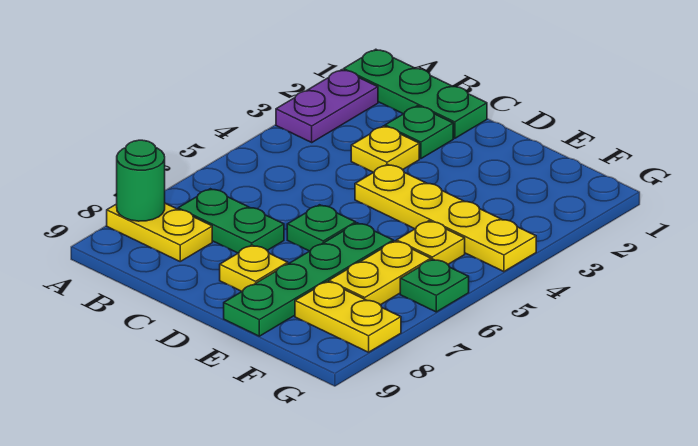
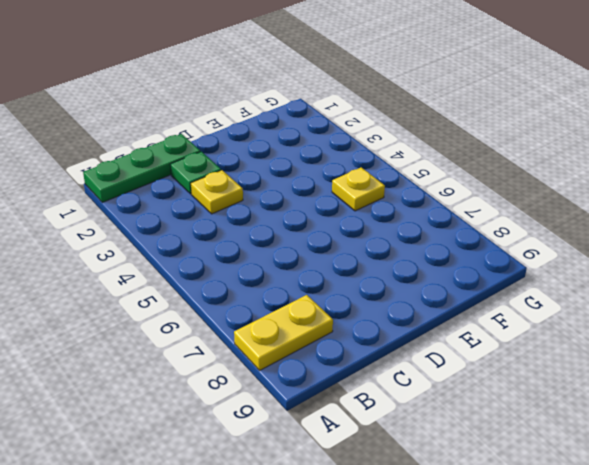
none -> purple 1x2 plate [276,70,378,142]
none -> green 1x2 plate [178,189,284,253]
none -> yellow 1x4 plate [355,164,536,272]

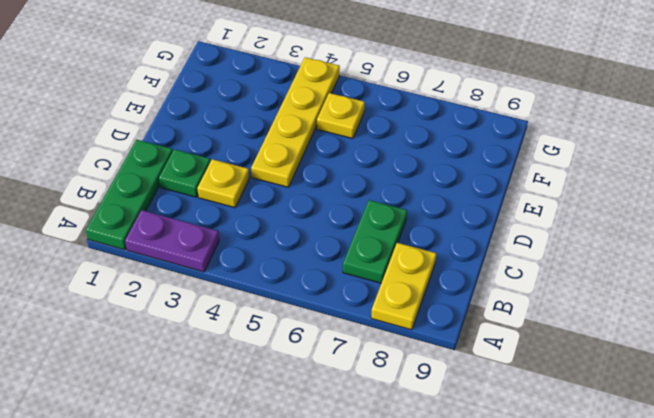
none -> green 1x1 plate [287,205,356,251]
none -> yellow 1x1 plate [220,245,288,291]
none -> green 1x4 plate [224,223,393,336]

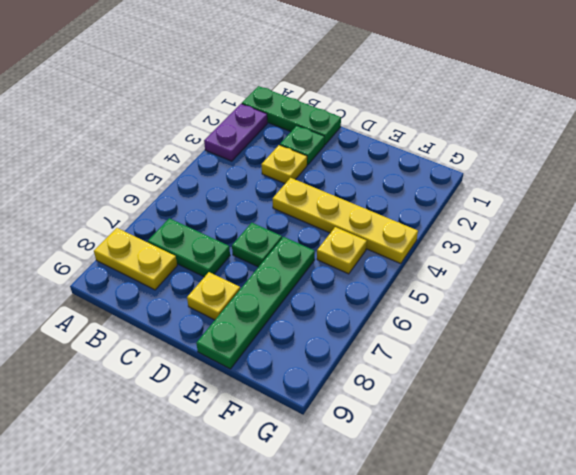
none -> yellow 1x2 plate [329,241,431,305]
none -> yellow 1x2 plate [295,281,401,352]
none -> green 1x1 plate [400,259,469,312]

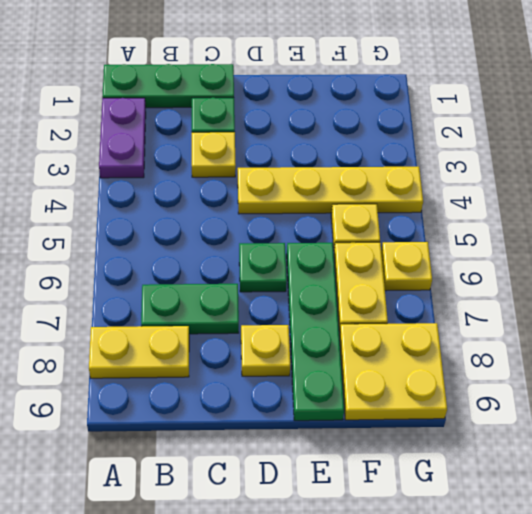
yellow 2x2 plate [339,323,447,420] -> yellow 1x2 plate [295,281,401,352]
yellow 1x1 plate [381,242,432,291] -> green 1x1 plate [400,259,469,312]
none -> green 1x1 round brick [117,140,165,221]

